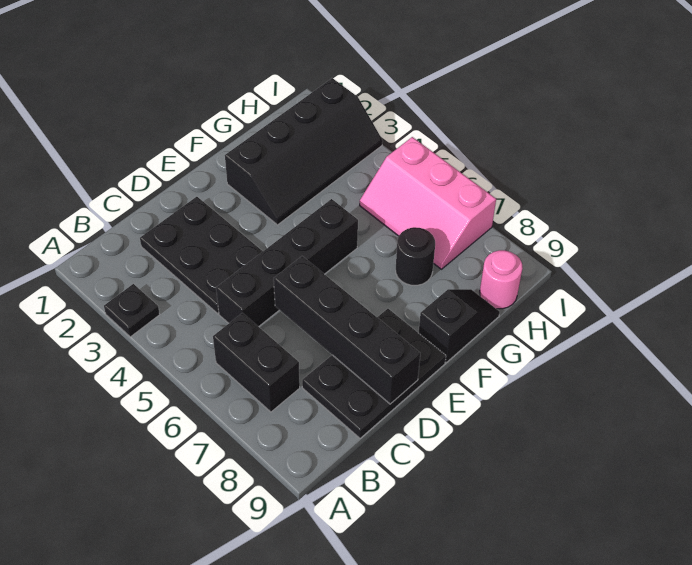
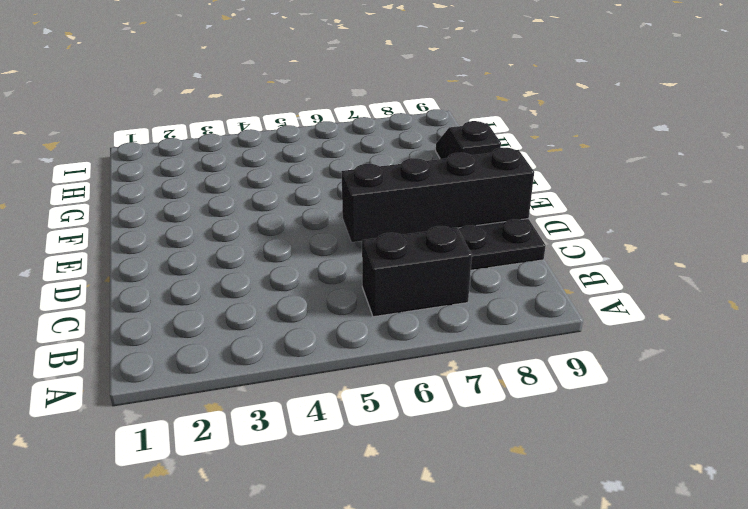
none -> black 1x1 plate [104,284,160,337]
none -> black 2x3 plate [140,197,263,314]

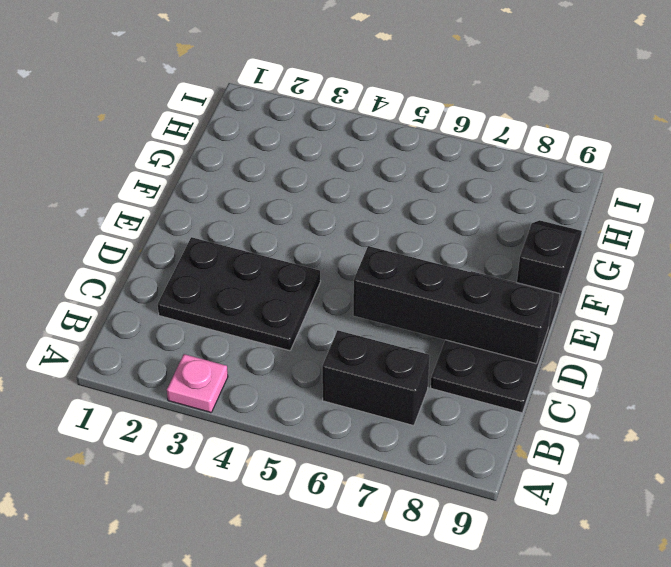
pink 1x1 plate [167,354,228,413] -> black 1x1 plate [104,284,160,337]
none -> black 1x4 brick [216,199,358,327]
none -> black 2x4 slope [225,78,383,225]

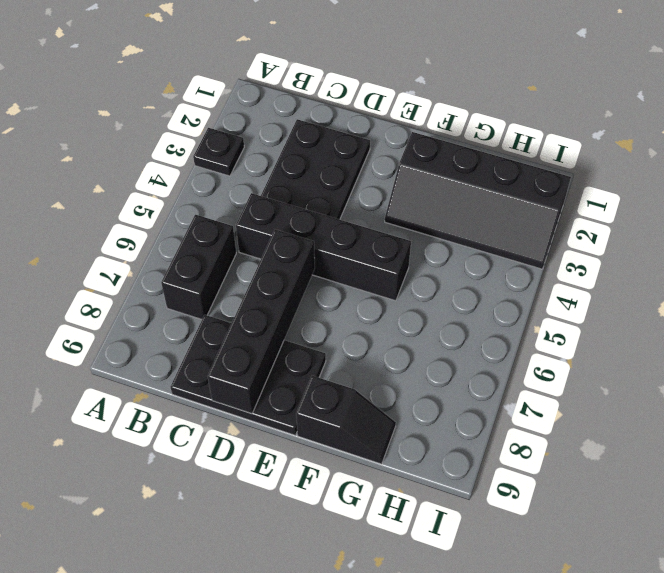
none -> black 1x1 round brick [396,227,435,285]
none -> pink 2x3 slope [360,137,496,269]

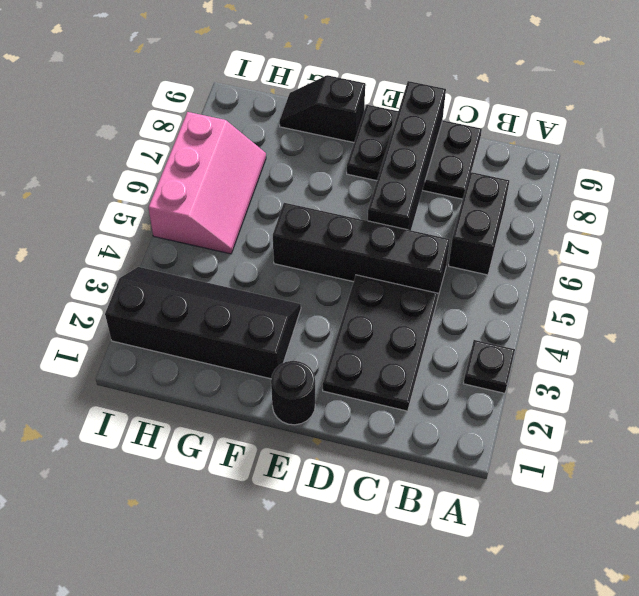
black 1x1 round brick [271,361,315,425] -> black 1x1 round brick moved to [396,227,435,285]
none -> pink 1x1 round brick [480,250,522,309]

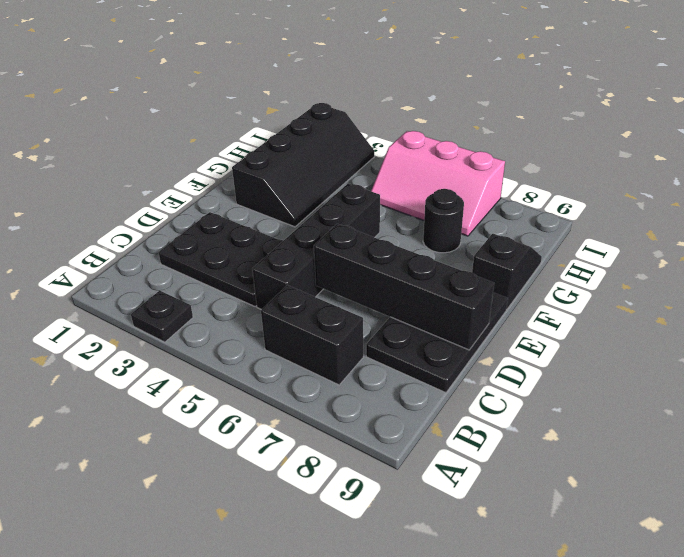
none -> pink 1x1 round brick [480,250,522,309]

